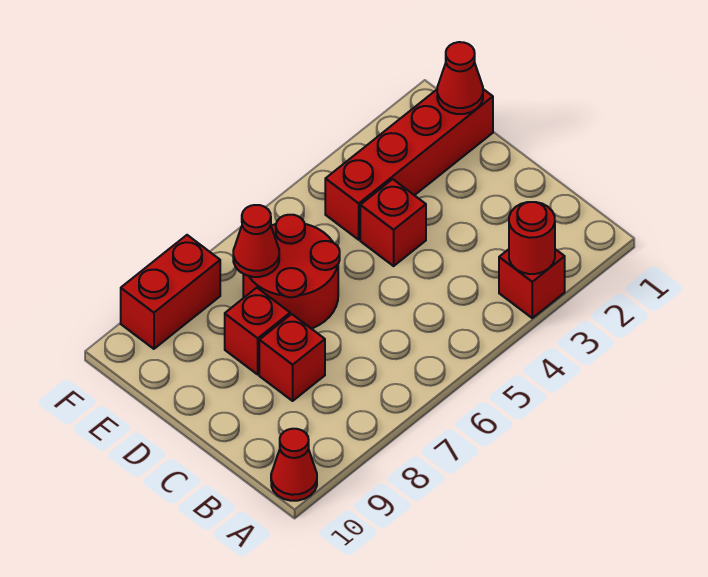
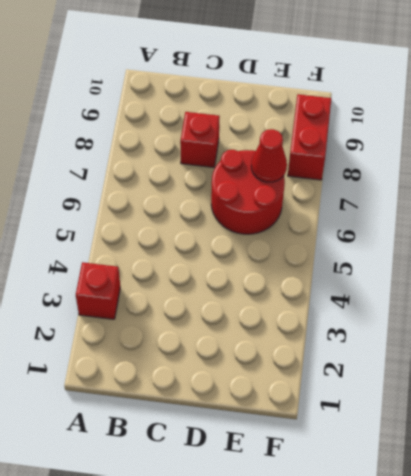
none -> red 1x1 cone [271,429,317,501]
none -> red 1x1 brick [360,179,426,266]

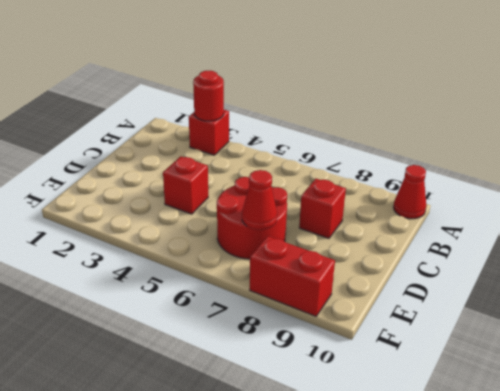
none -> red 1x1 brick [225,288,290,374]
none -> red 1x4 brick [325,89,493,240]

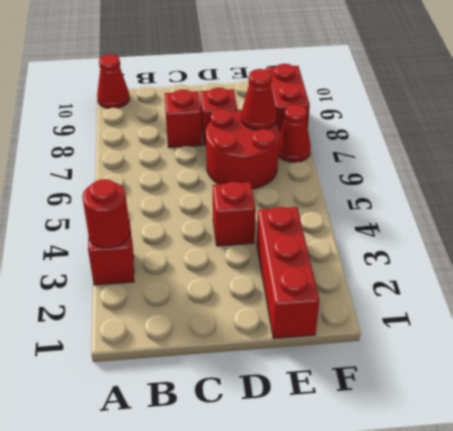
red 1x3 brick [257,207,320,339] -> red 1x4 brick [325,89,493,240]
red 1x1 cone [278,104,311,162] -> red 1x1 cone moved to [437,42,483,114]

